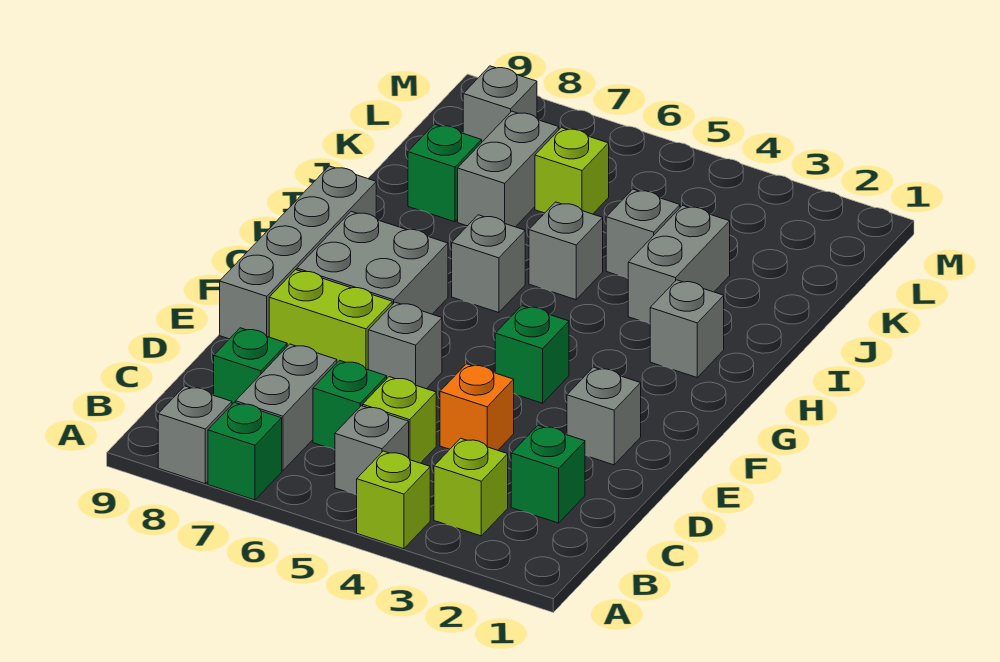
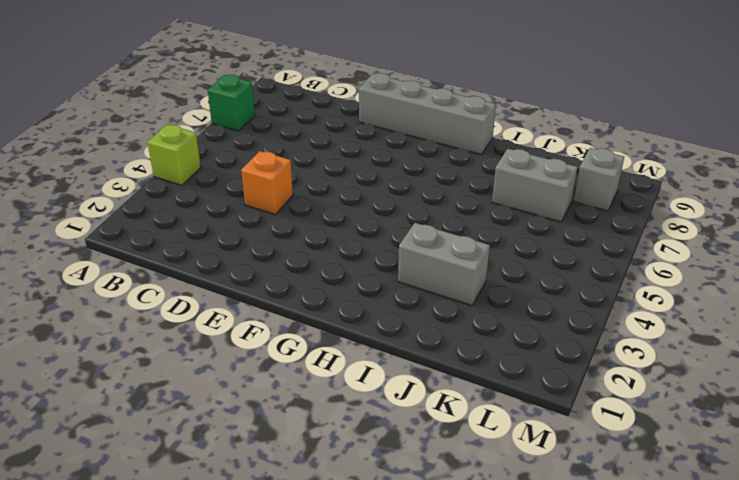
none -> grey 1x1 brick [158,386,232,484]
none -> lime 1x1 brick [434,438,508,536]
none -> grey 1x1 brick [335,406,409,495]

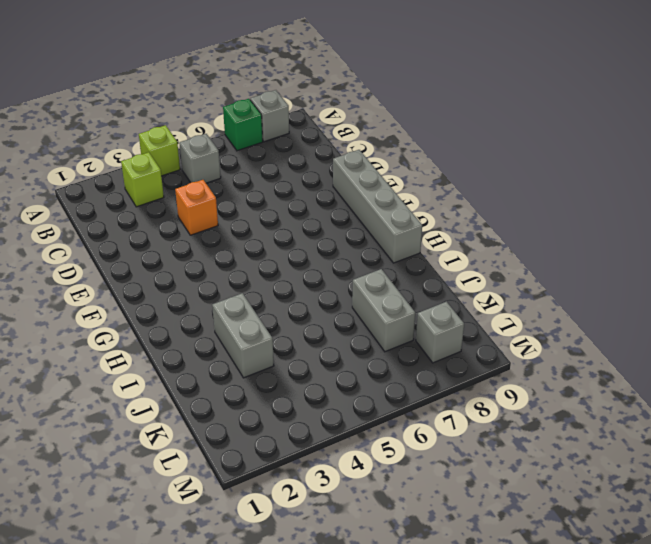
none -> grey 1x2 brick [236,344,337,471]
none -> green 1x1 brick [511,426,585,523]
none -> lime 1x1 brick [363,377,436,463]

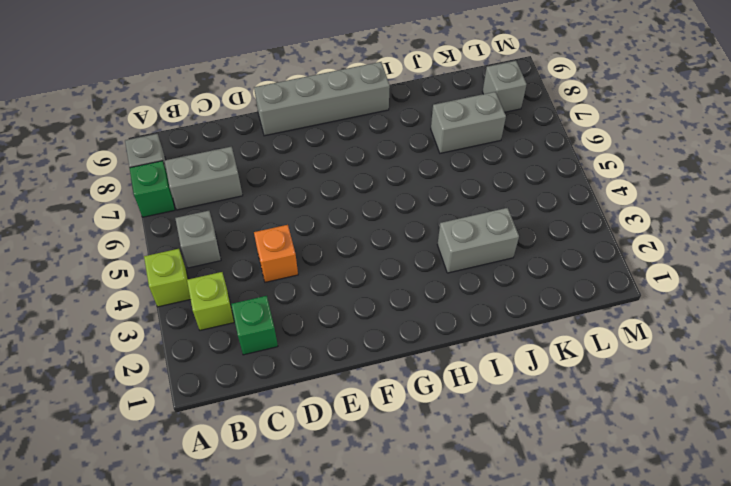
none -> lime 1x1 brick [363,377,436,463]
none -> green 1x1 brick [313,360,387,450]
none -> green 1x1 brick [214,328,287,404]

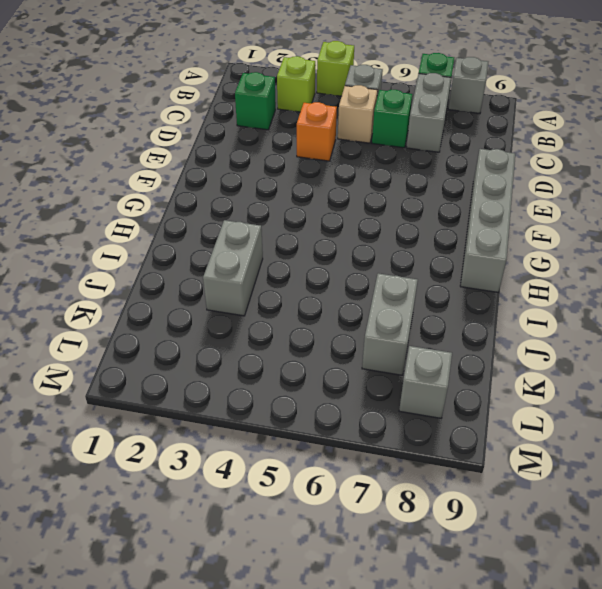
tan 1x1 brick [338,85,378,143] -> lime 1x1 brick [363,377,436,463]
none -> green 1x1 brick [214,328,287,404]
none -> grey 1x1 brick [567,367,641,465]
none -> grey 1x1 brick [368,302,442,389]

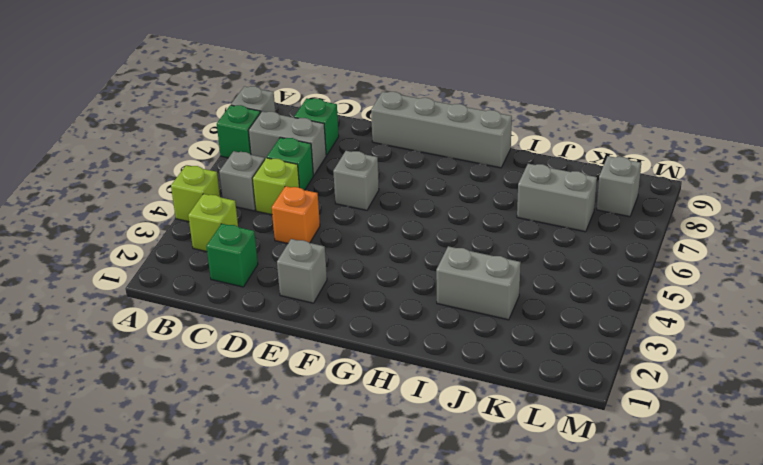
none -> lime 1x2 brick [269,270,392,370]
none -> green 1x1 brick [495,306,569,403]
none -> grey 2x2 brick [297,211,448,314]

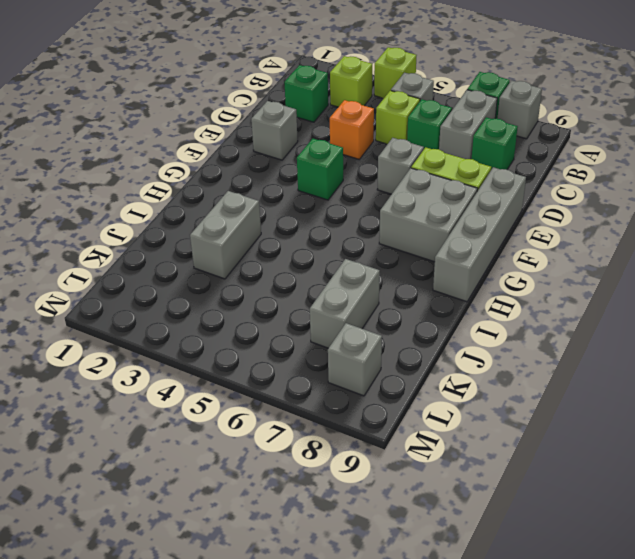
none -> grey 1x1 brick [650,280,724,377]
none -> grey 1x1 brick [452,215,525,313]
none -> grey 1x1 brick [529,202,603,300]

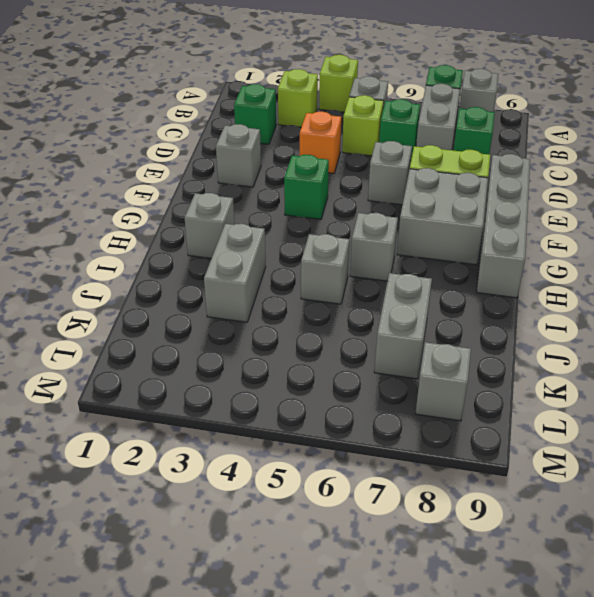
none -> grey 1x1 brick [606,189,680,278]
none -> green 1x1 brick [408,124,482,222]
none -> lime 1x1 brick [535,128,609,214]

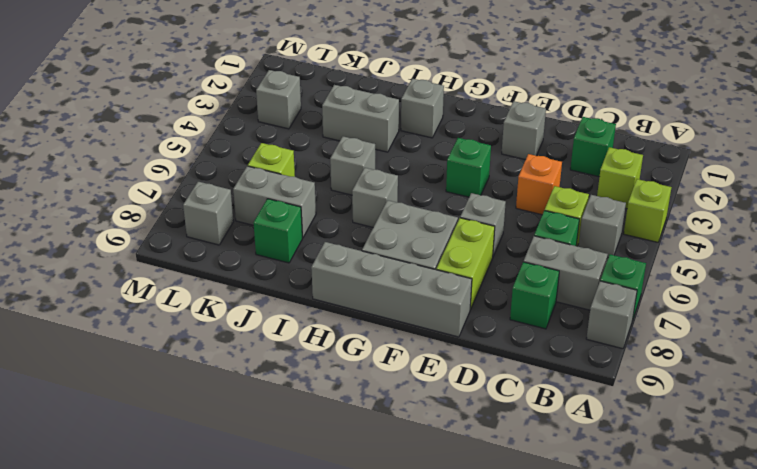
grey 1x1 brick [256,70,301,129] -> grey 1x1 brick moved to [606,189,680,278]

